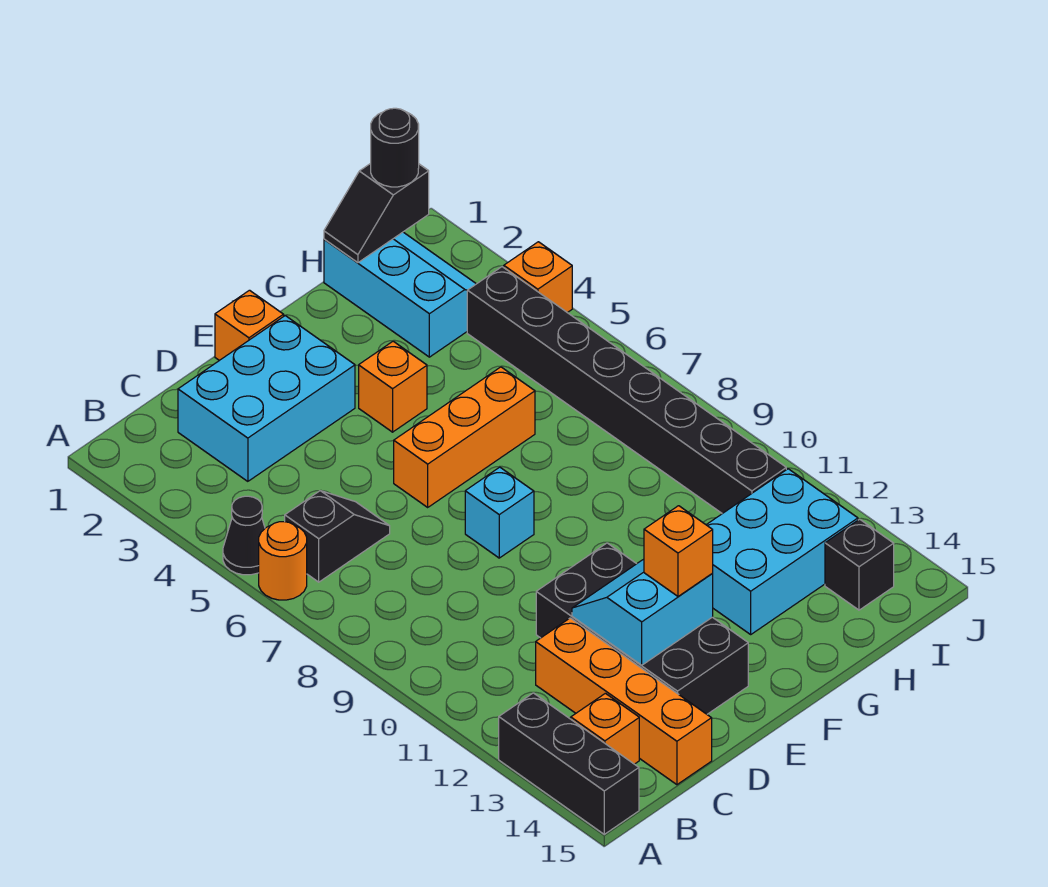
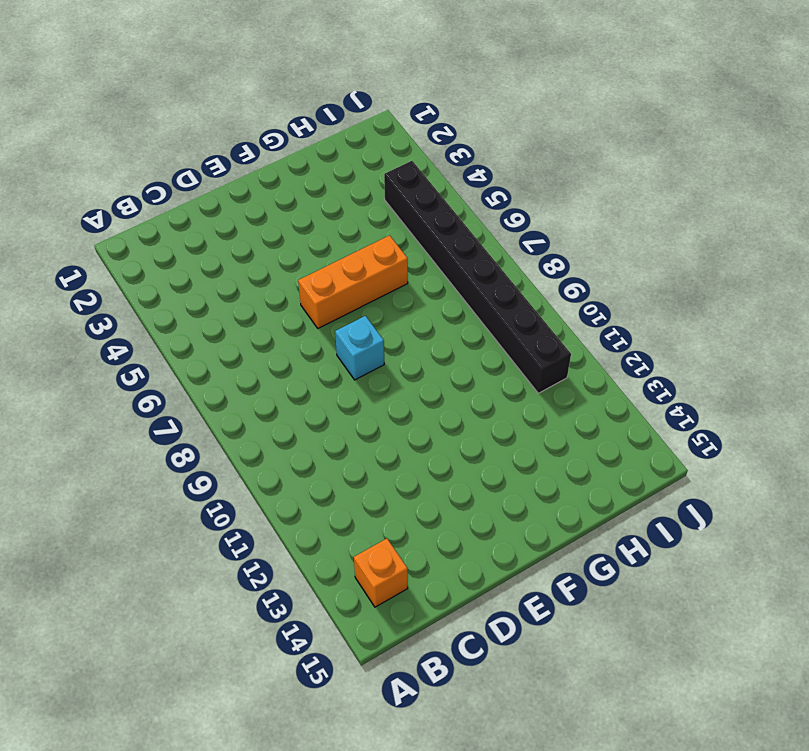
none -> black 1x1 cone [223,496,265,575]
none -> orange 1x1 round brick [259,522,307,600]
none -> black 1x3 brick [499,693,639,834]

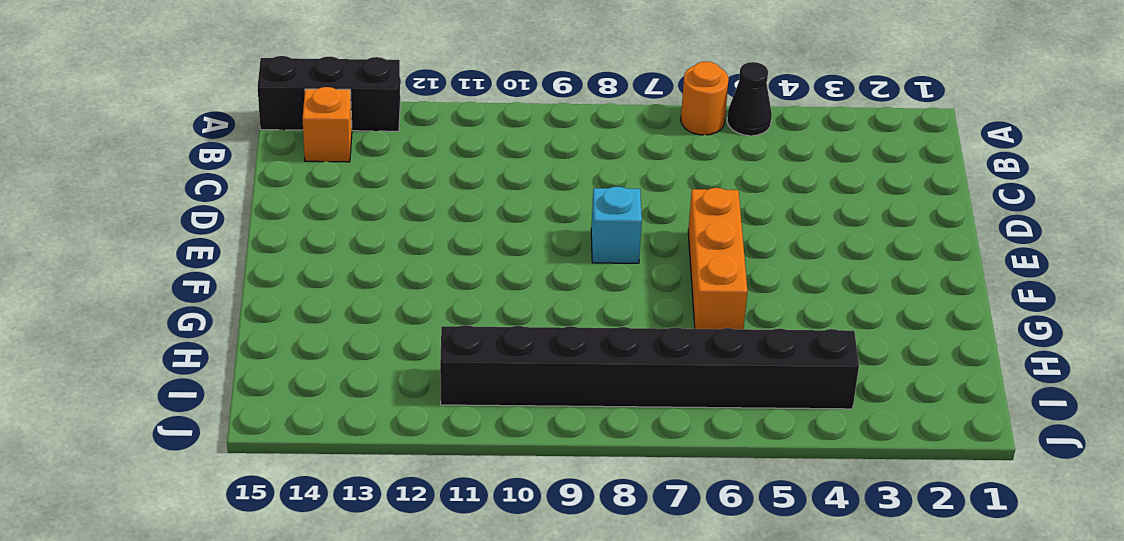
none -> black 1x2 slope [285,491,390,582]
none -> cyan 2x3 brick [178,316,355,481]
none -> orange 1x4 brick [536,618,712,785]

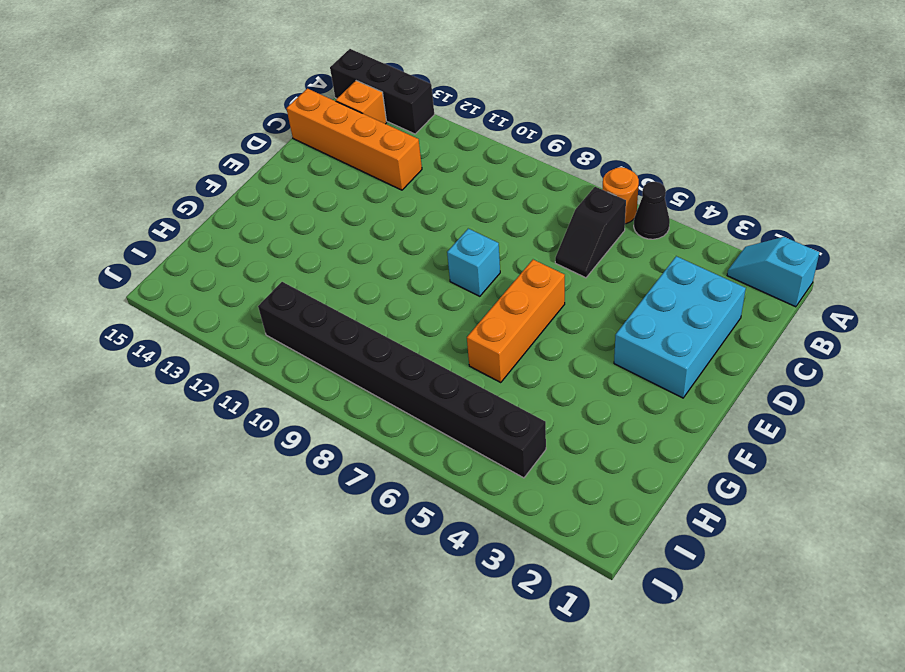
cyan 1x2 slope [727,237,819,307] -> none
none -> black 2x4 brick [536,543,748,714]
none -> orange 1x1 brick [215,290,284,360]
none -> orange 1x1 brick [359,341,427,432]

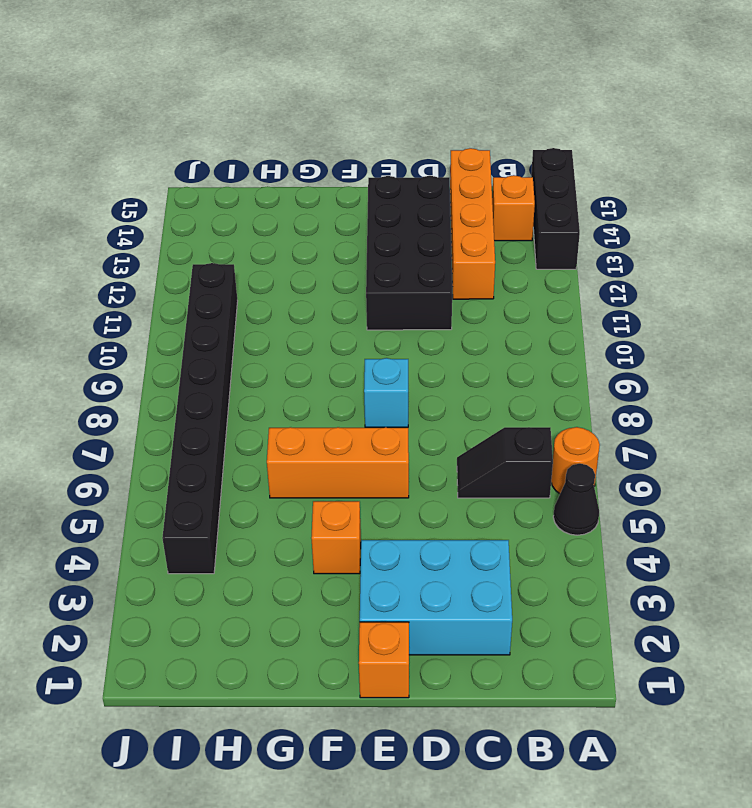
none -> cyan 2x3 brick [707,469,858,634]
none -> cyan 2x3 slope [324,232,476,357]
none -> black 1x1 brick [825,519,894,610]

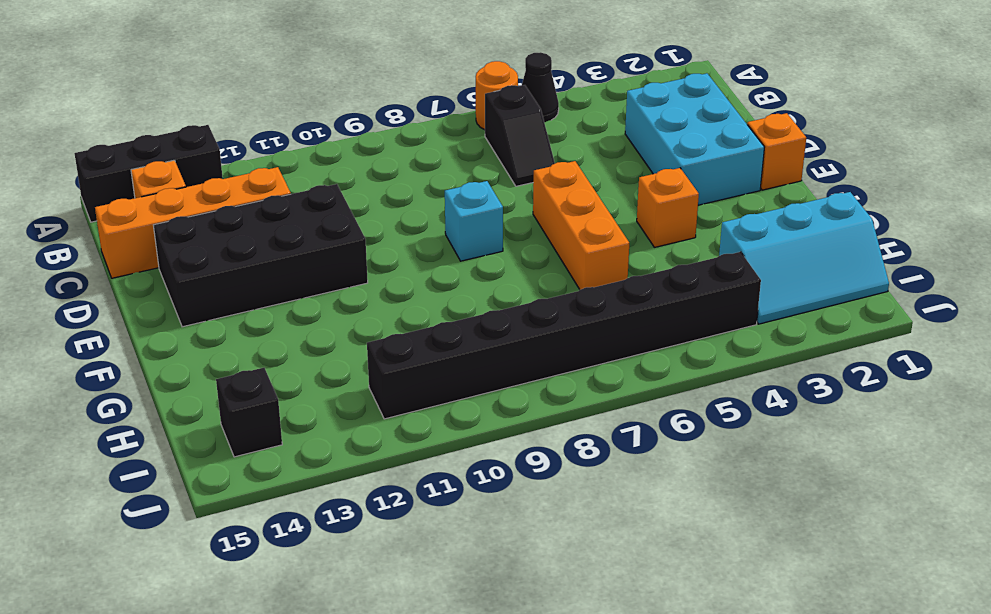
none -> cyan 2x3 brick [707,469,858,634]
none -> orange 1x1 brick [504,242,572,313]
none -> cyan 2x2 slope [572,559,713,665]

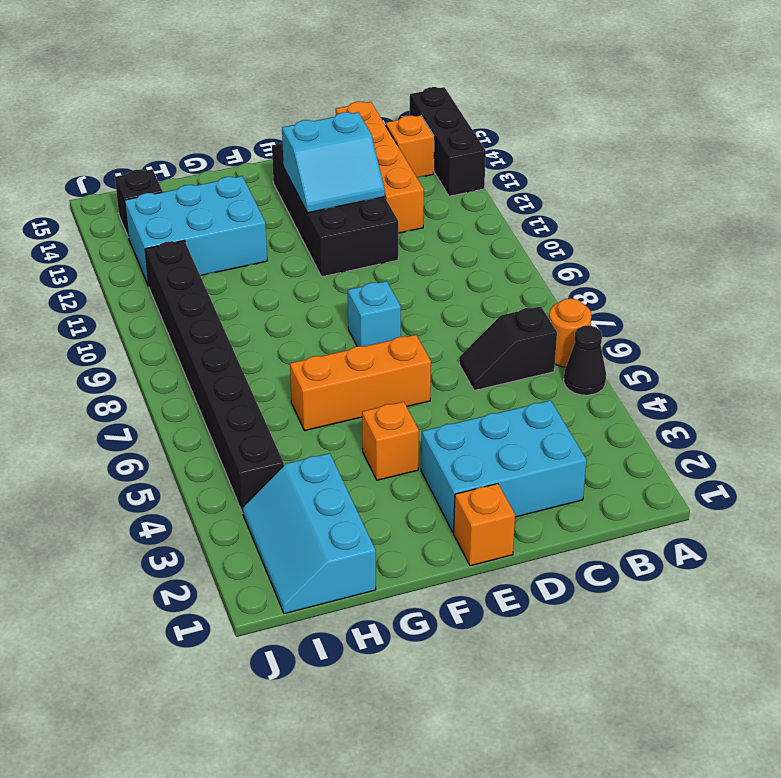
none -> orange 1x1 brick [504,242,572,313]
none -> black 1x2 slope [324,163,429,263]
none -> orange 1x1 brick [644,506,713,596]

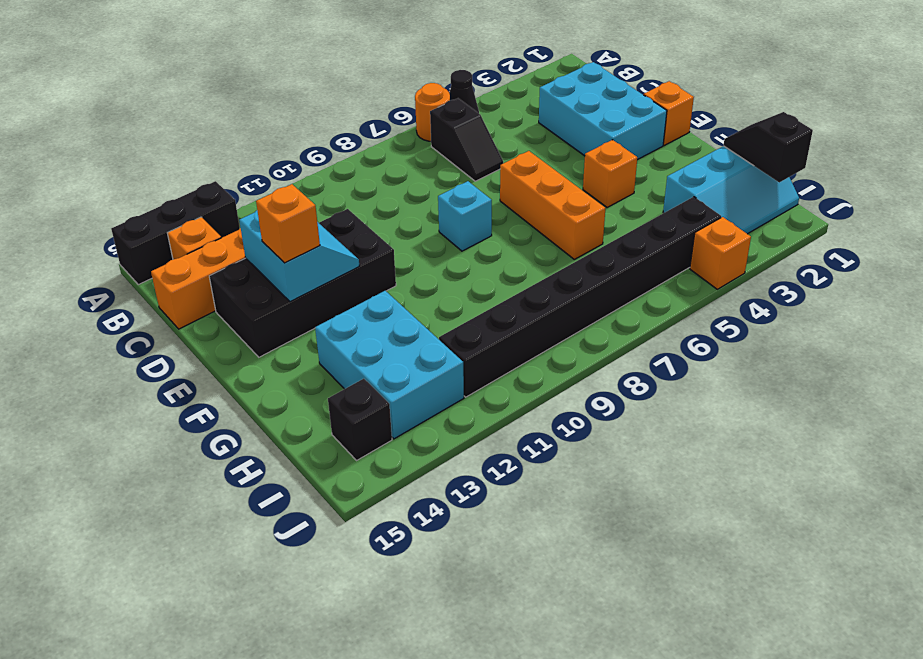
none -> black 1x1 round brick [371,108,419,187]

